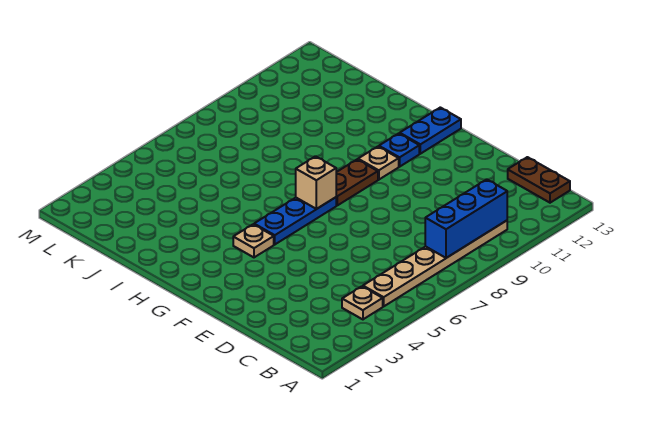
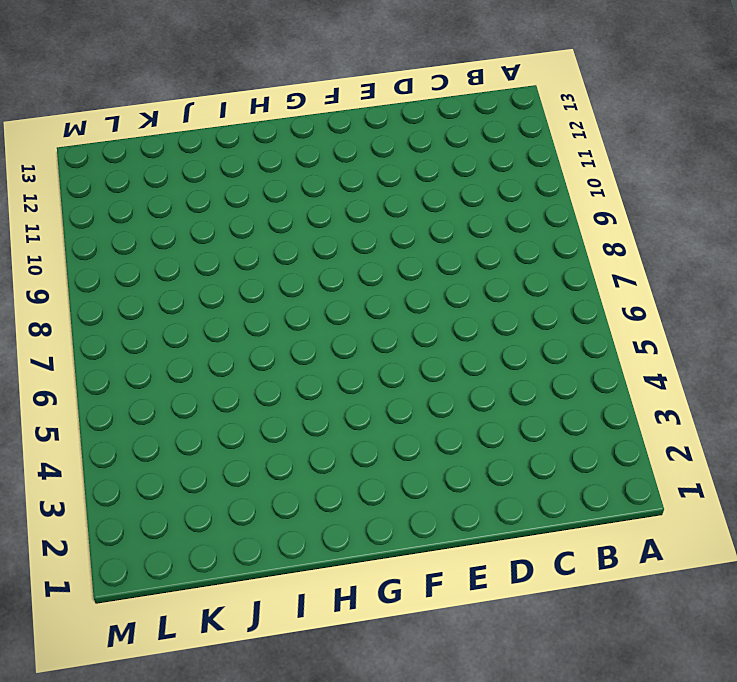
none -> tan 1x1 plate [342,286,383,319]
none -> tan 1x6 plate [363,221,507,306]

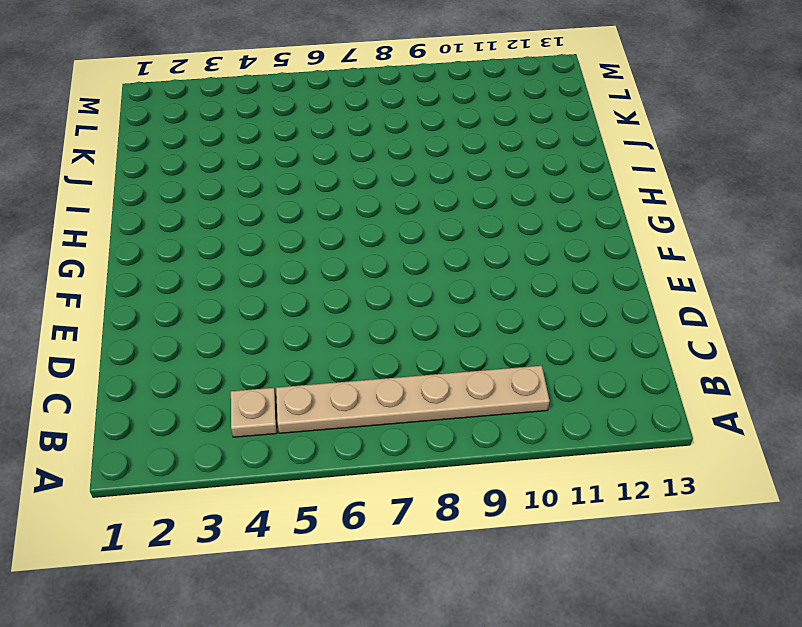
none -> brown 1x2 plate [508,157,570,203]
none -> tan 1x1 plate [233,224,274,257]

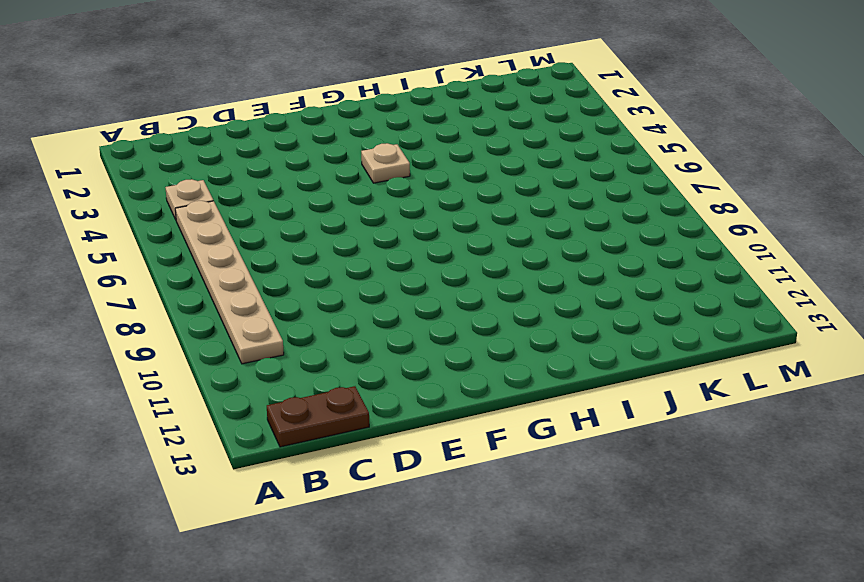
none -> blue 1x3 plate [254,197,336,244]
none -> brown 1x2 plate [336,160,378,205]

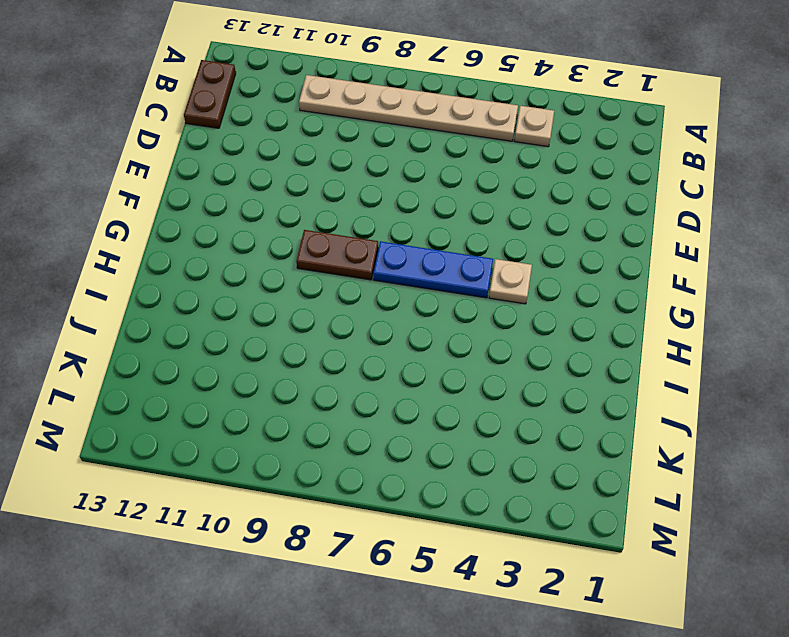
none -> tan 1x1 plate [358,147,399,180]
none -> blue 1x1 plate [379,133,419,167]

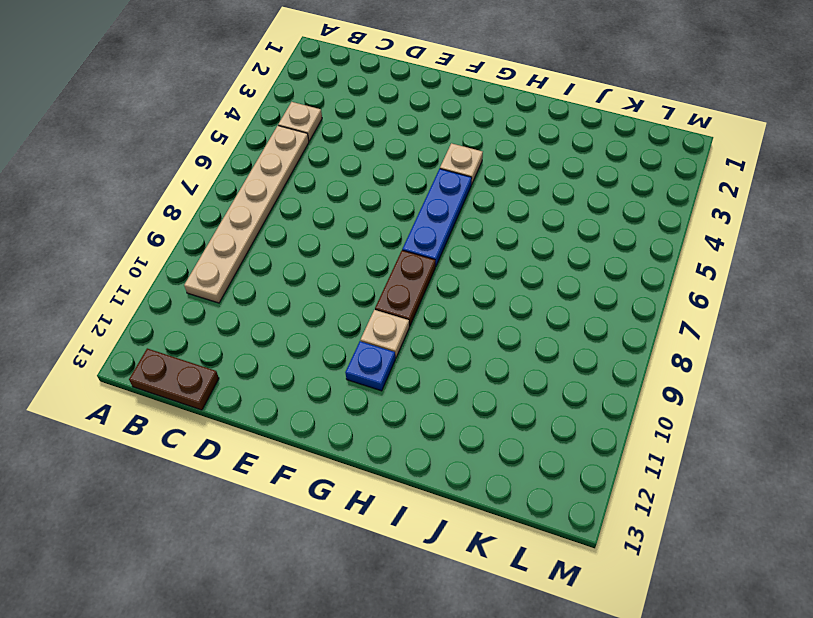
none -> blue 1x2 plate [400,107,461,154]
none -> blue 1x3 brick [425,179,507,258]

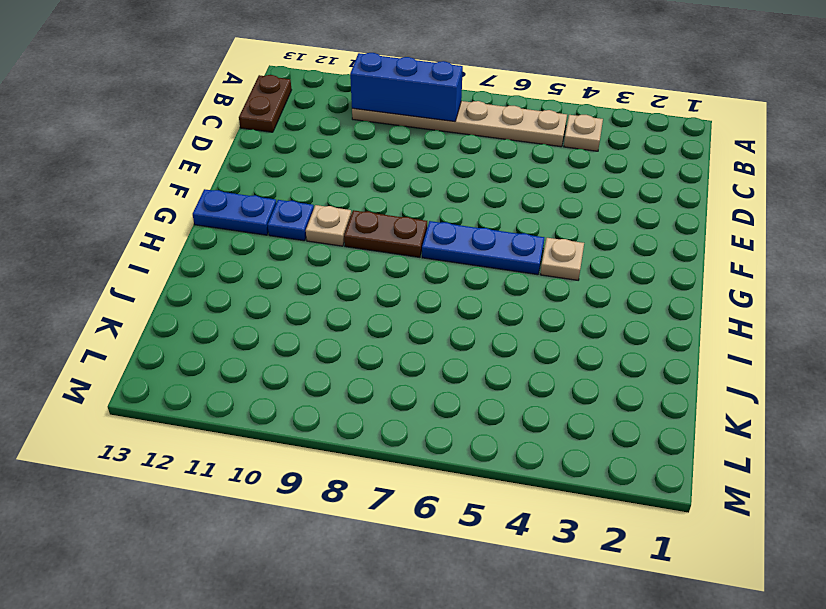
none -> tan 1x1 brick [296,156,336,209]

